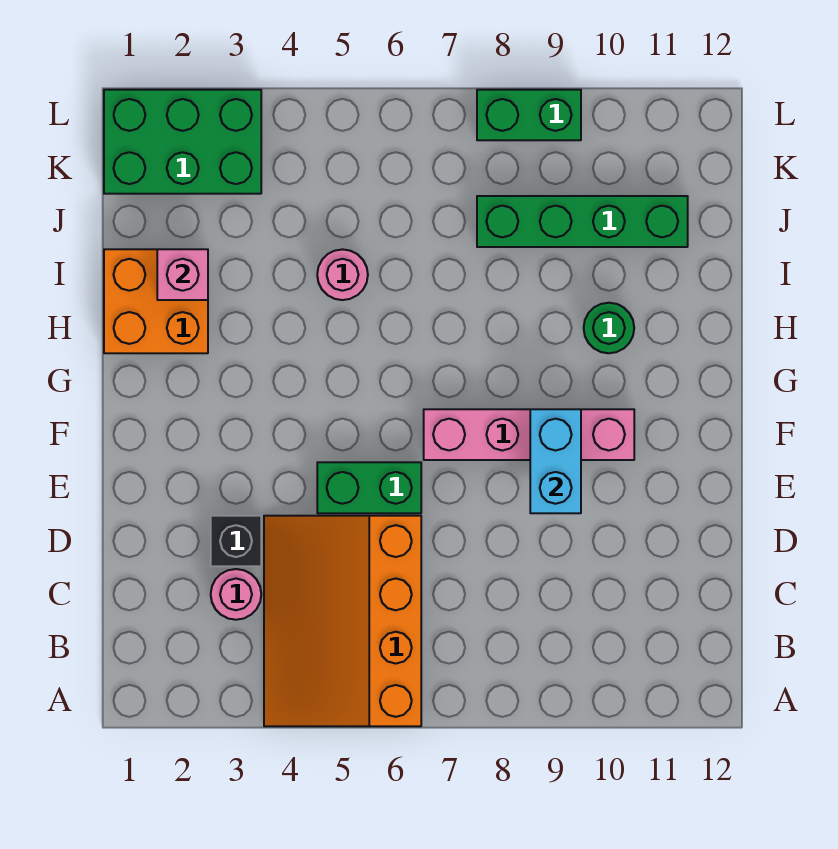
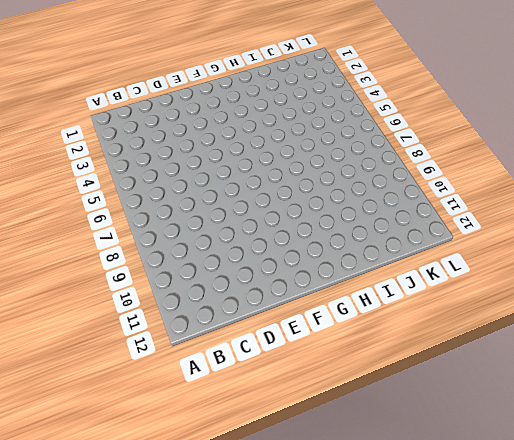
none -> orange 3x4 slope [264,516,421,726]
none -> pink 1x1 round brick [211,569,261,620]
none -> black 1x1 brick [211,516,261,566]

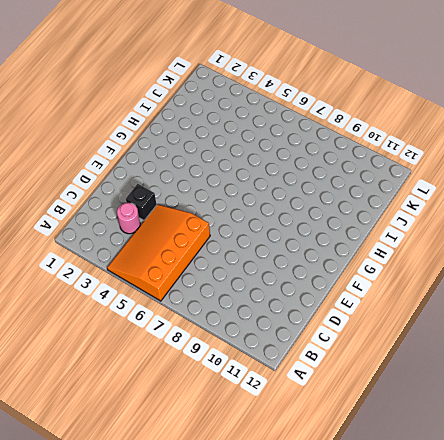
none -> green 1x2 brick [317,462,421,513]
none -> pink 1x4 brick [424,409,634,460]
none -> orange 2x2 brick [104,249,208,353]

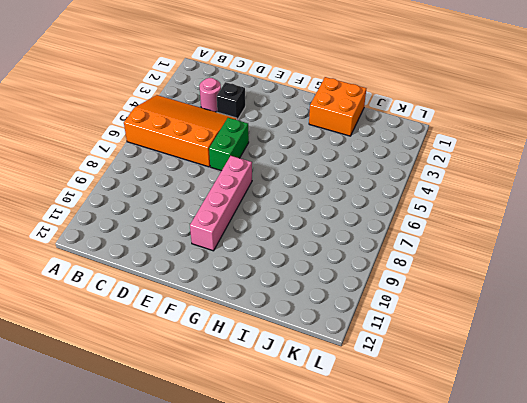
none -> green 1x1 round brick [584,303,634,353]
none -> pink 1x1 round brick [317,249,368,300]
none -> green 1x4 brick [477,196,688,247]

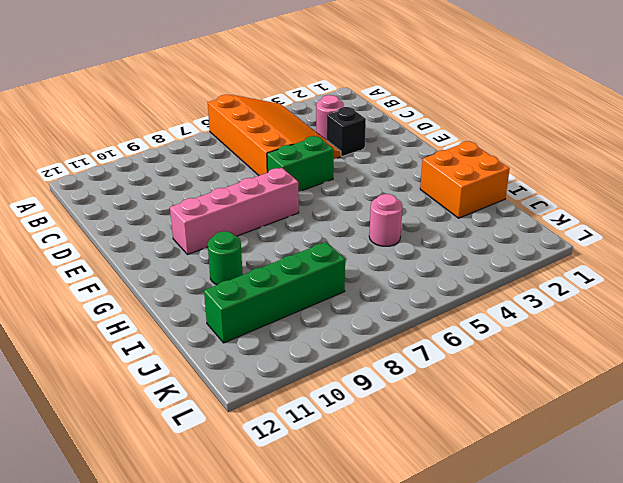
none -> green 2x3 brick [104,90,261,194]
none -> green 1x2 brick [477,90,581,140]
none -> cyan 1x2 brick [530,409,581,513]

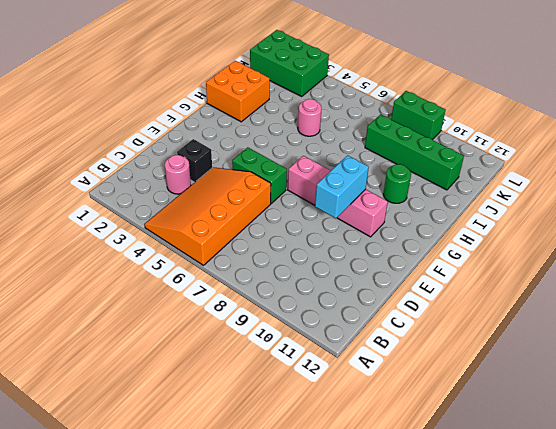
none -> pink 1x1 brick [157,249,208,300]

